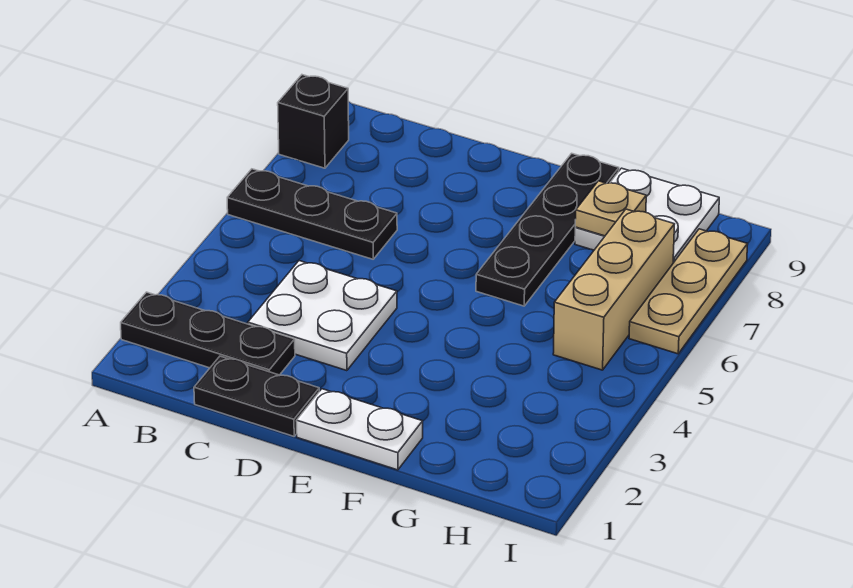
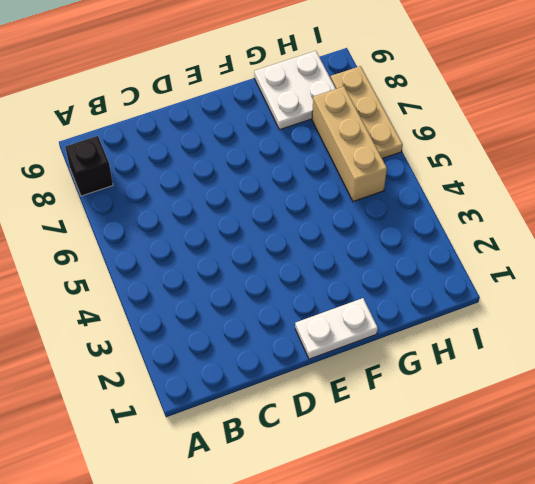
none -> black 1x3 plate [121,292,295,375]
none -> black 1x3 plate [227,169,397,259]

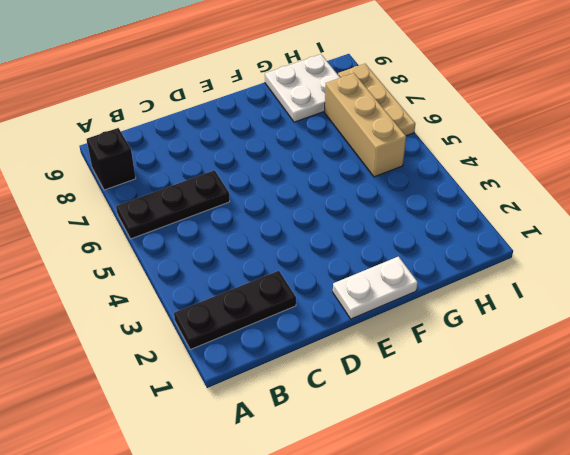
none -> black 1x2 plate [194,356,319,436]
none -> white 2x2 plate [248,261,397,371]

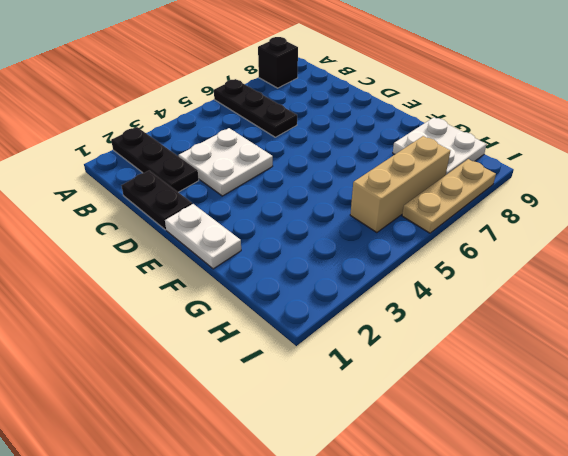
none -> black 1x4 plate [476,153,619,306]
none -> tan 1x1 plate [575,181,646,236]

